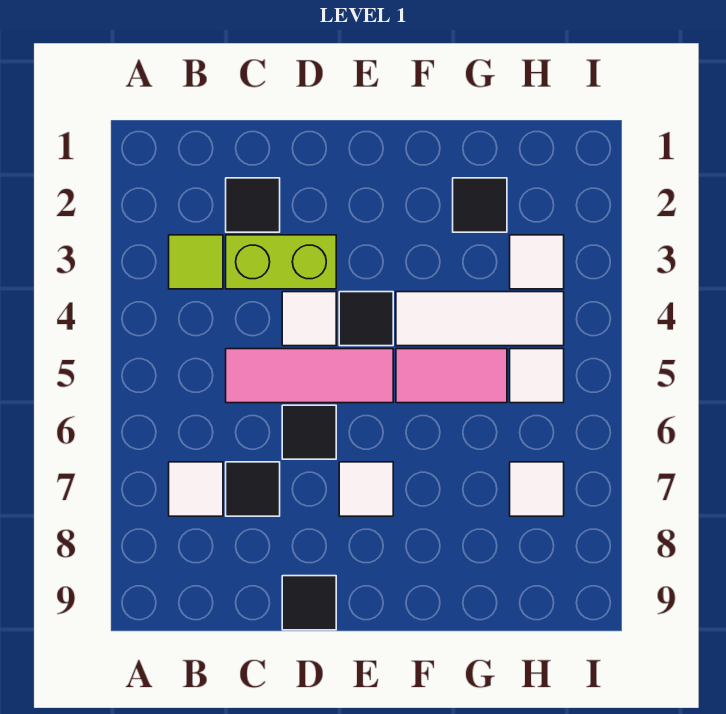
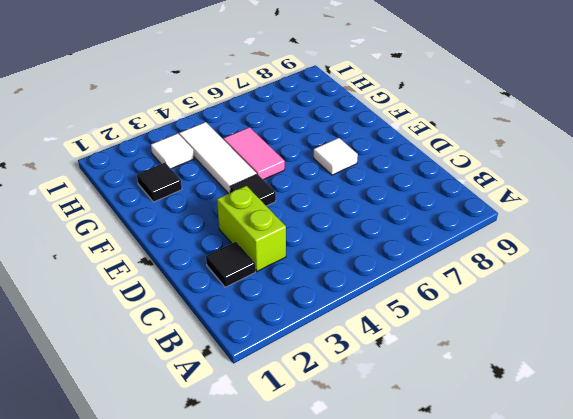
none -> lime 1x1 tile [169,235,223,289]
none -> white 1x1 tile [169,462,223,516]
none -> pink 1x3 tile [226,349,393,403]

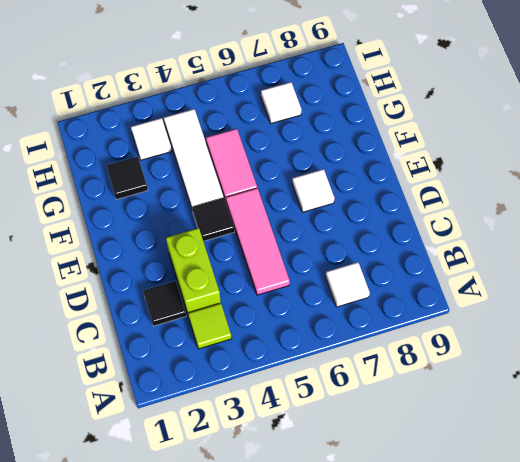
none -> black 1x1 tile [226,462,280,516]
none -> white 1x1 tile [282,292,336,346]
none -> black 1x1 tile [282,405,336,459]

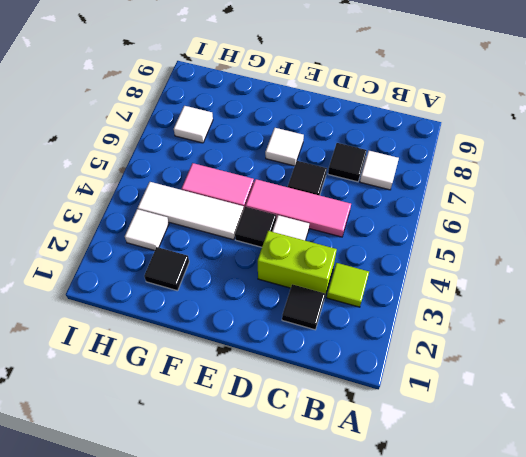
none -> black 1x1 tile [282,576,336,630]
none -> white 1x1 tile [510,349,564,403]

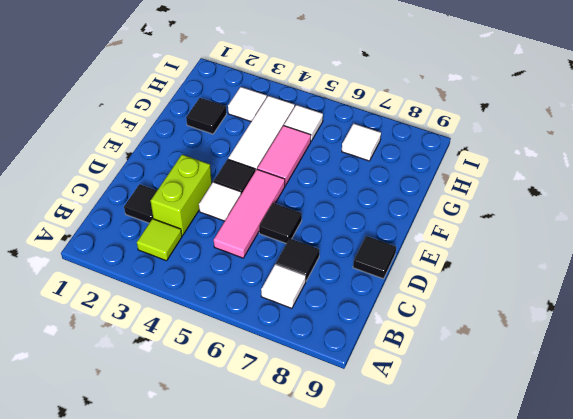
none -> white 1x1 tile [339,462,393,516]

